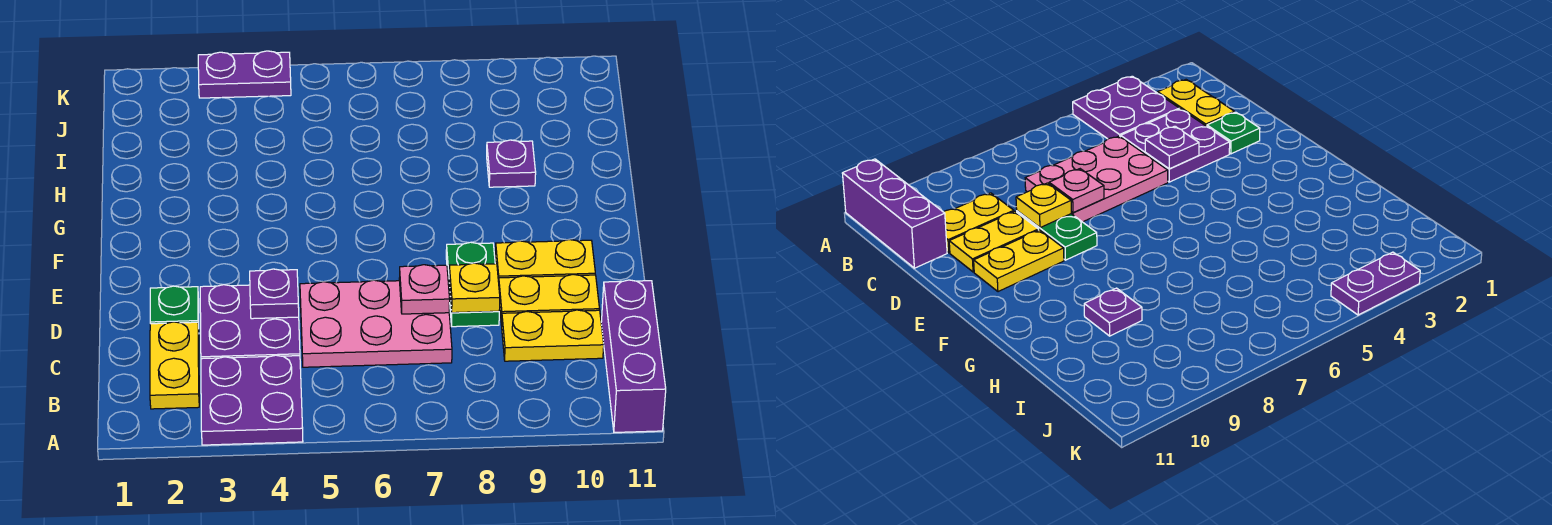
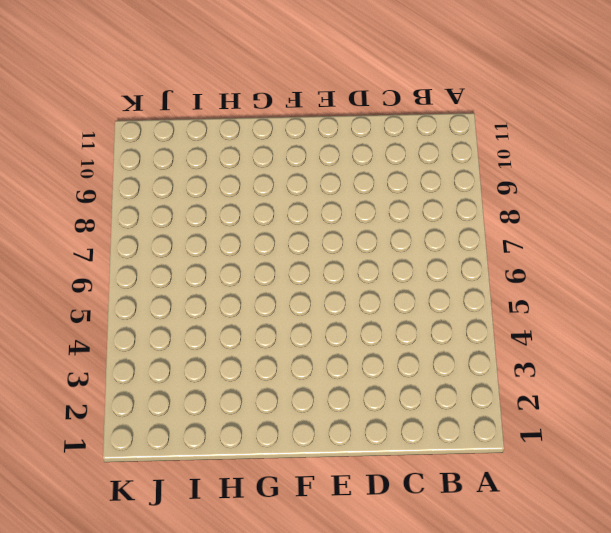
none -> purple 2x2 plate [201,355,303,445]
none -> purple 1x3 brick [601,280,666,432]
none -> yellow 1x2 plate [150,322,199,409]

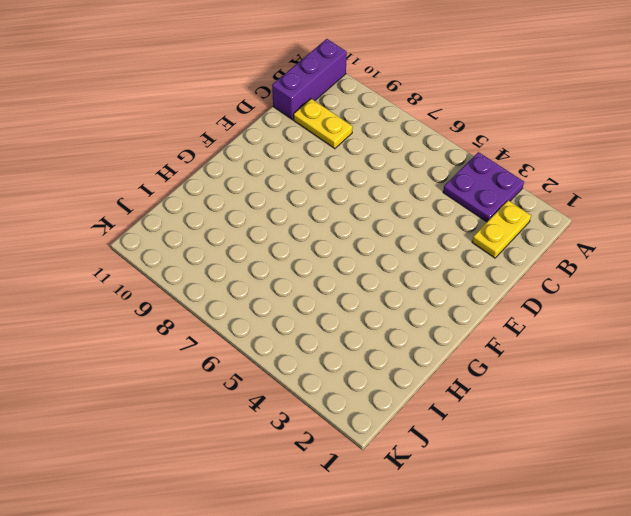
none -> purple 2x2 plate [200,285,300,359]
none -> pink 2x3 plate [300,280,452,367]
none -> green 1x1 plate [150,286,199,329]

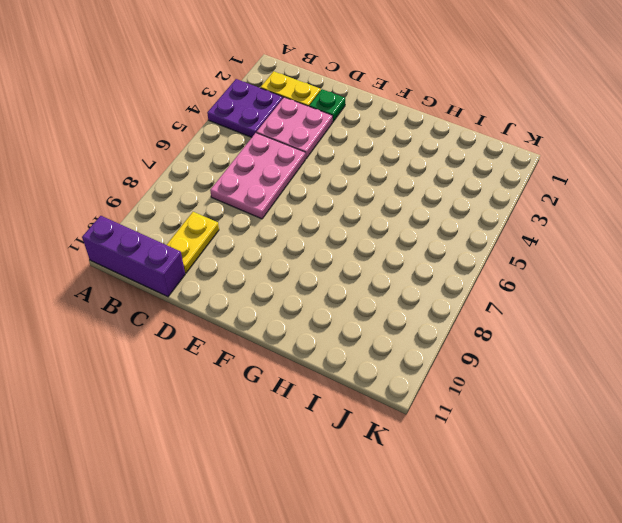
pink 2x2 plate [256,97,333,159] -> purple 2x2 plate [200,285,300,359]
none -> green 1x2 plate [446,242,499,327]
none -> yellow 1x2 plate [499,274,600,325]
none -> yellow 1x2 plate [495,240,595,282]

